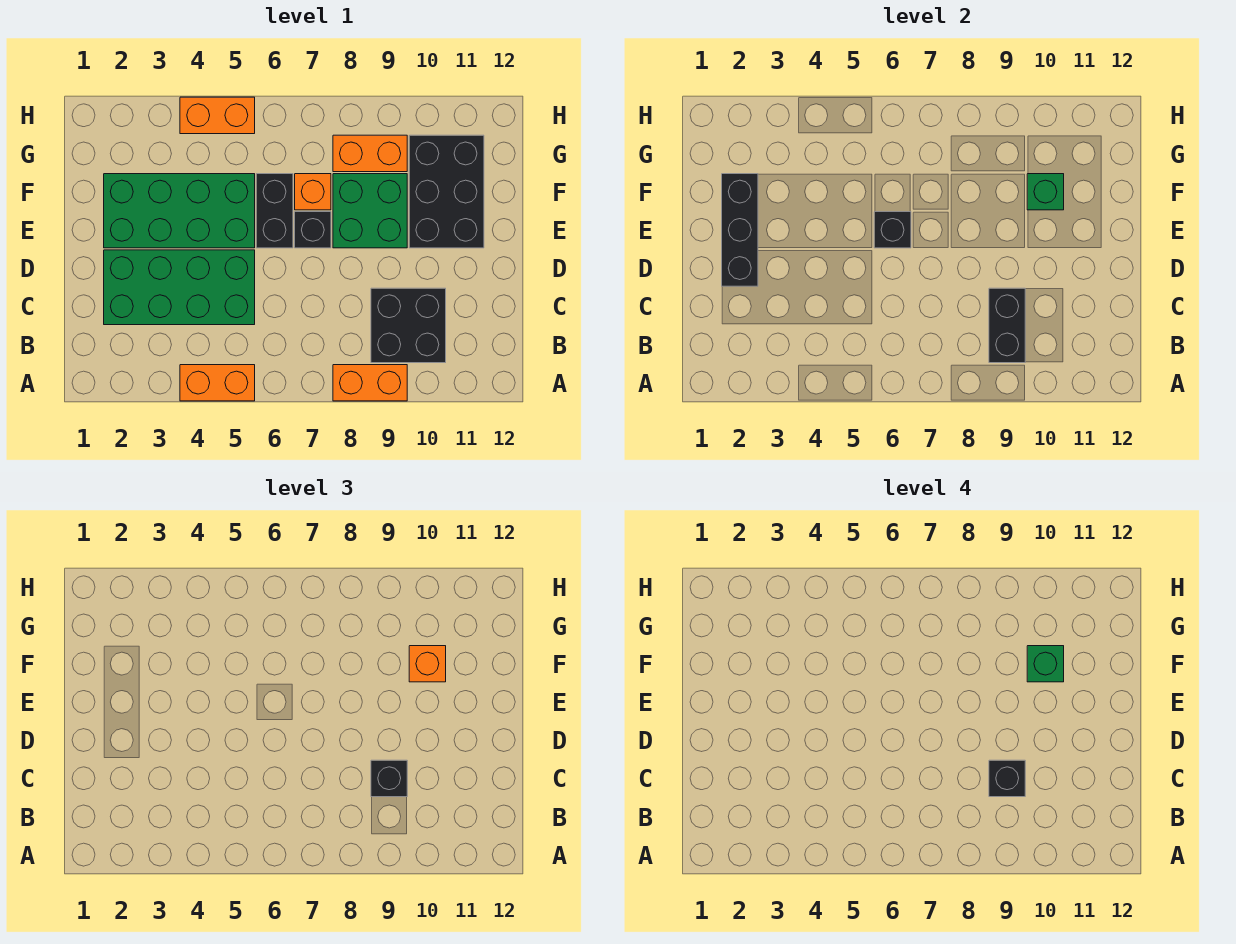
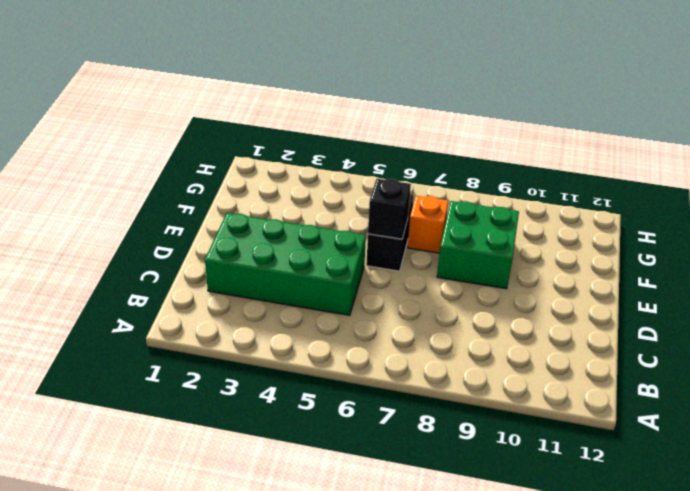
none -> orange 1x2 brick [180,365,255,401]
none -> orange 1x2 brick [333,365,407,401]
none -> black 2x2 brick [371,288,446,363]

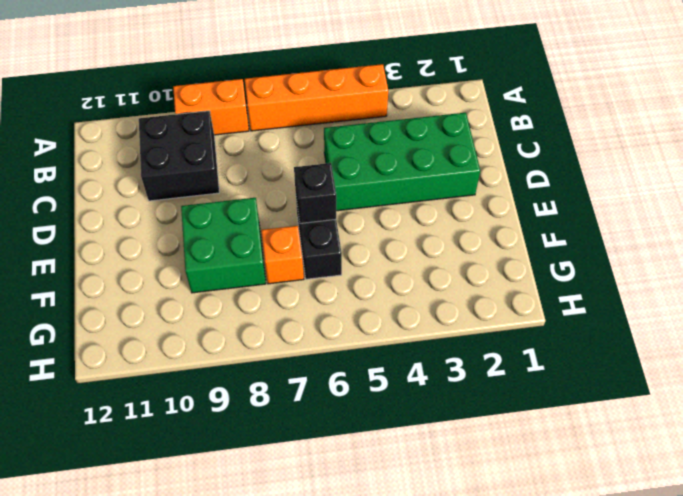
orange 1x4 brick [245,64,388,131] -> orange 1x2 brick [180,365,255,401]
none -> green 2x4 brick [104,174,255,248]
none -> black 1x1 brick [295,212,331,248]
none -> black 2x3 brick [409,135,484,248]

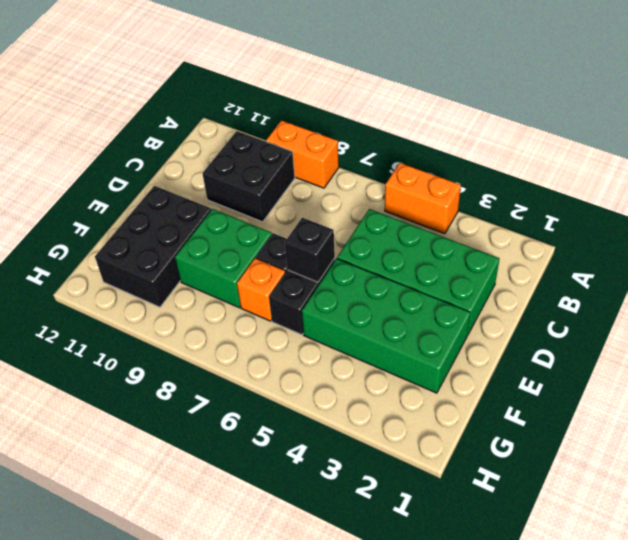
none -> orange 1x2 brick [333,135,407,172]
none -> orange 1x2 brick [180,97,255,134]
none -> black 1x2 brick [989,288,1025,363]

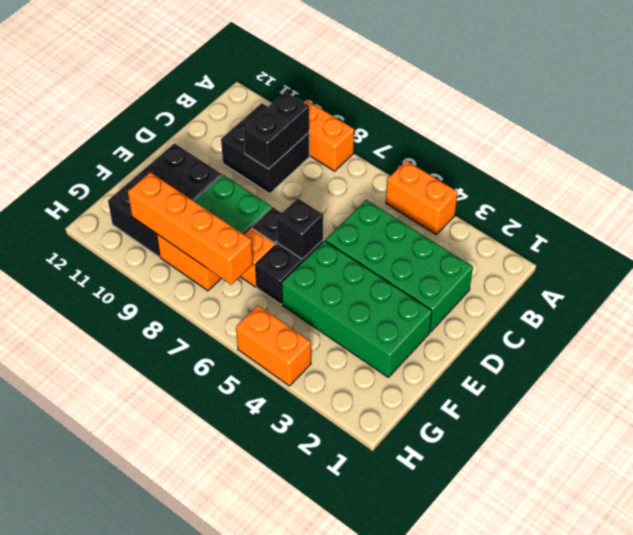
orange 1x4 brick [128,172,253,285] -> none
none -> black 1x3 brick [722,174,758,286]
none -> green 1x1 brick [1027,174,1064,210]
none -> black 1x1 brick [371,760,407,797]

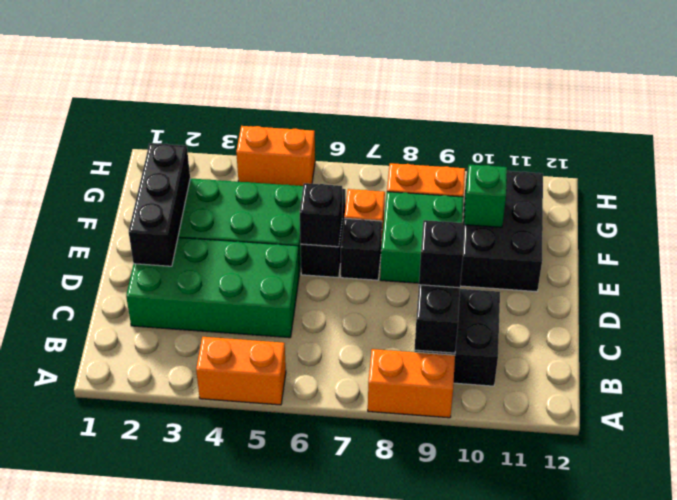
none -> orange 1x1 brick [409,646,446,682]
none -> black 1x1 brick [989,760,1025,797]
none -> green 1x1 brick [1027,646,1064,682]

